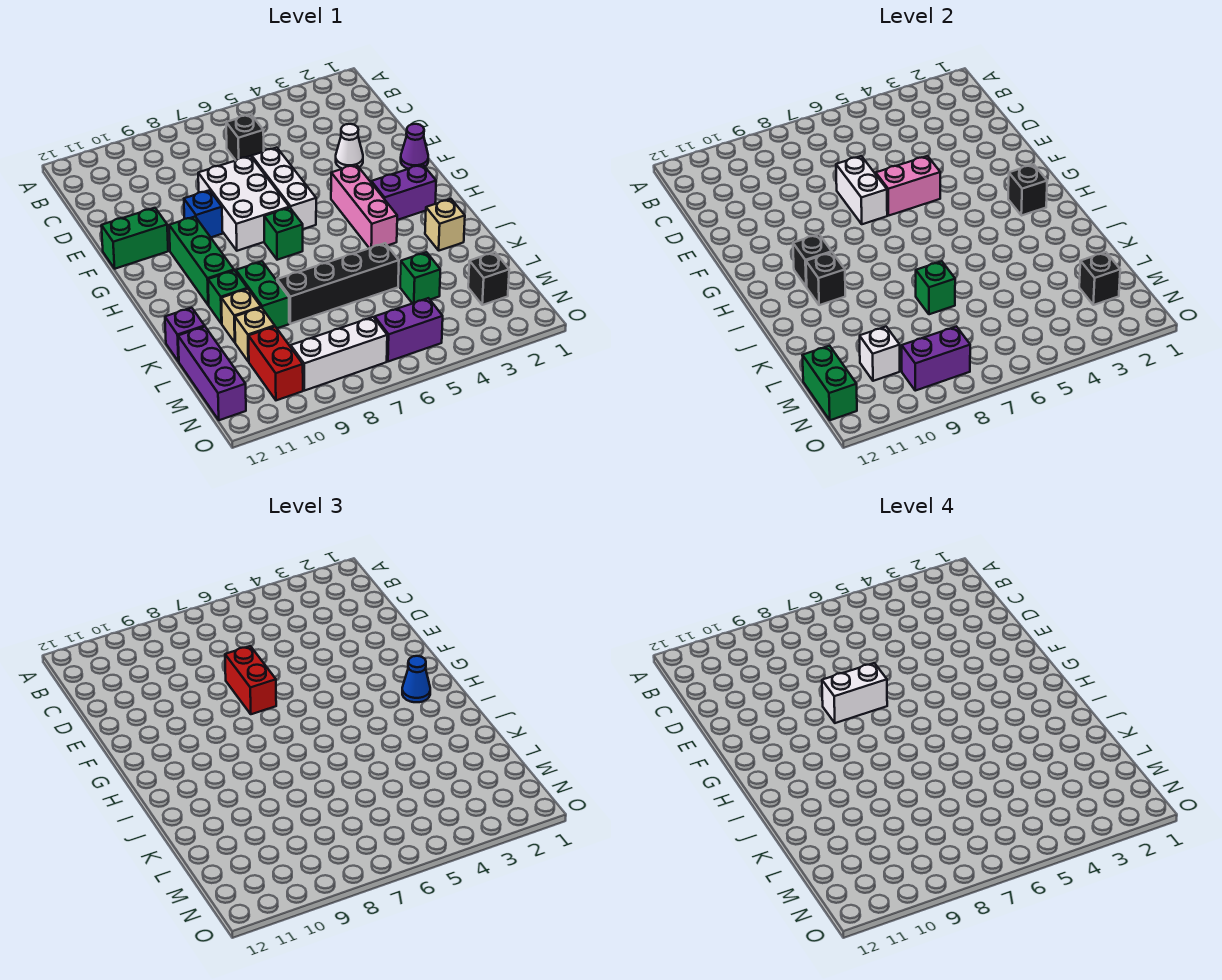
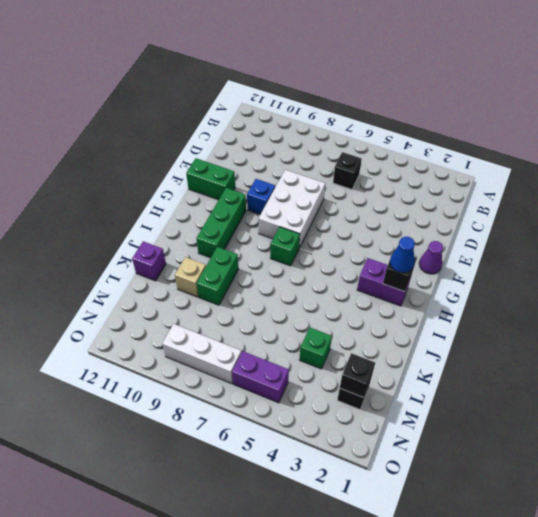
none -> white 1x1 cone [336,124,363,169]
none -> white 1x3 brick [252,148,316,229]
none -> pink 1x3 brick [331,164,397,248]
none -> tan 1x1 brick [425,199,465,251]

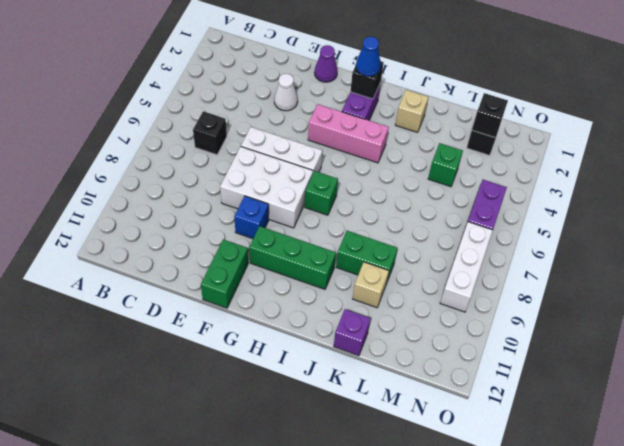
none -> green 1x1 brick [208,270,247,324]
none -> black 1x4 brick [277,243,399,324]
none -> tan 1x1 brick [235,308,275,362]
none -> purple 1x3 brick [178,327,246,420]

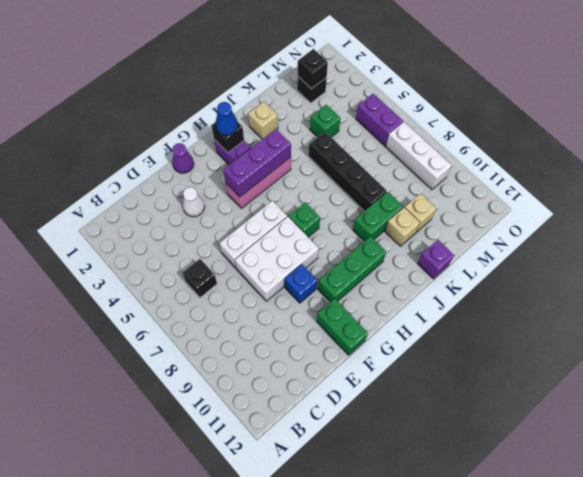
purple 1x3 brick [223,129,291,197] -> purple 1x3 brick moved to [178,327,246,420]
none -> green 1x1 brick [208,270,247,324]
none -> red 1x2 brick [249,327,303,400]
none -> white 1x2 brick [836,156,887,224]
none -> pink 1x2 brick [876,156,940,216]

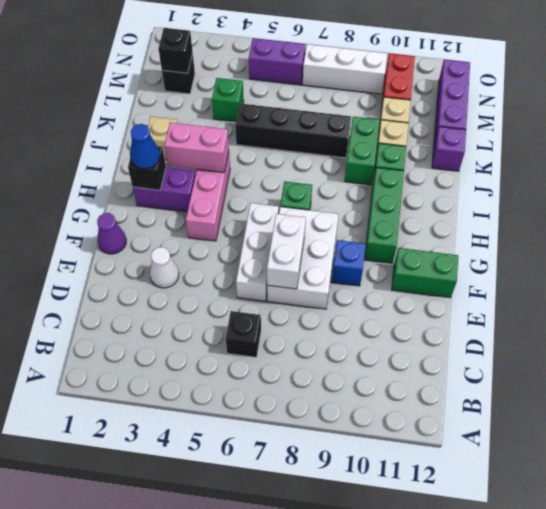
pink 1x2 brick [164,122,229,173] -> pink 1x2 brick moved to [876,156,940,216]
none -> black 1x1 brick [793,234,832,287]
none -> black 1x1 brick [806,252,845,305]
none -> green 1x1 brick [916,261,955,314]
none -> white 1x1 brick [860,327,900,381]

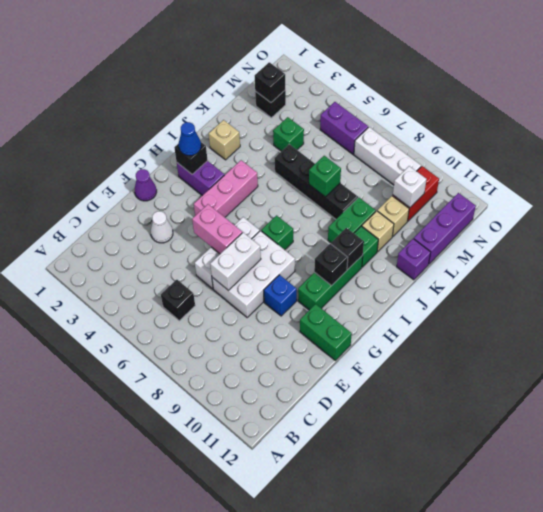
none -> green 1x2 brick [802,346,857,420]
none -> purple 1x2 brick [902,326,970,391]
none -> red 1x2 brick [225,646,276,714]
none -> white 1x2 brick [822,663,887,723]

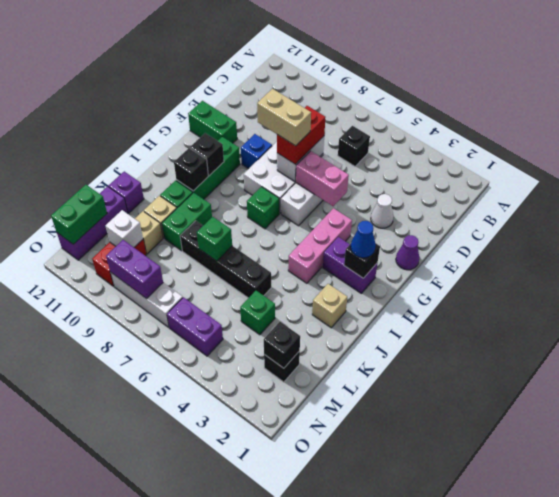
tan 1x2 brick [257,89,311,146] -> white 1x2 brick [822,663,887,723]

